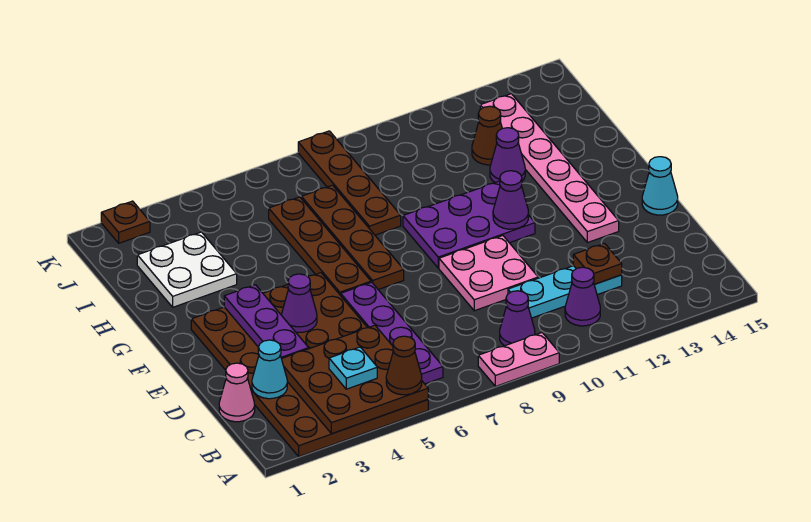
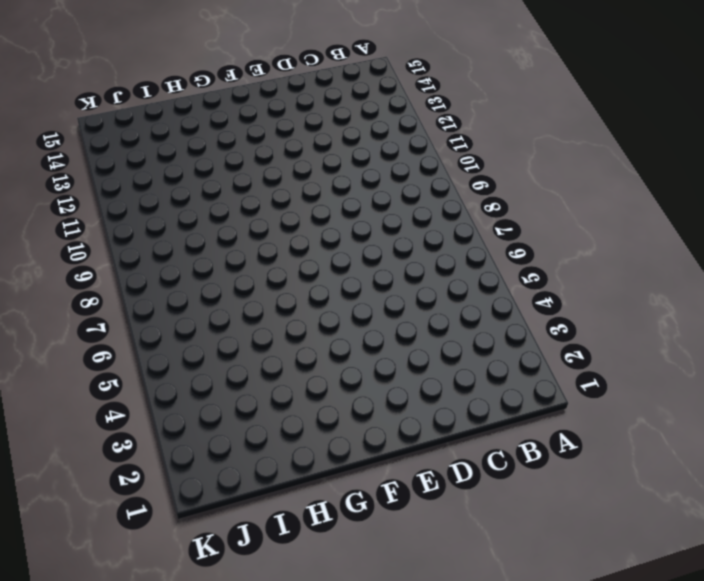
none -> brown 4x6 plate [191,273,428,457]
none -> pink 1x2 plate [478,333,559,386]
none -> purple 1x4 plate [341,282,443,384]

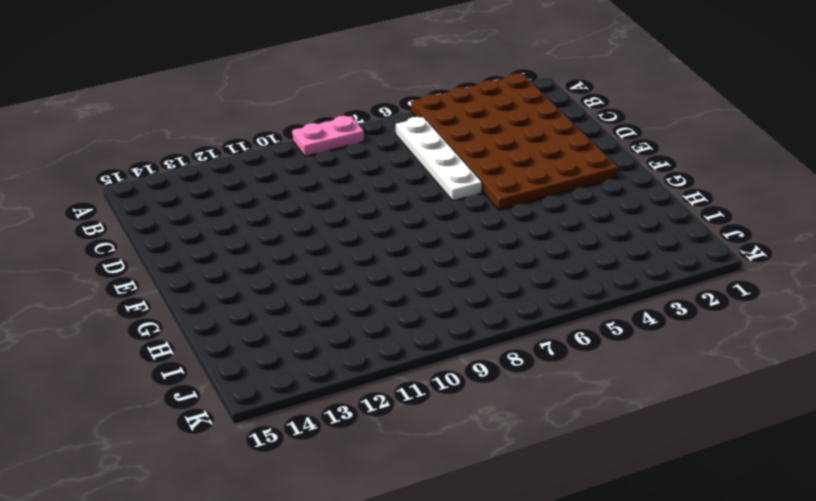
white 1x4 plate [396,117,482,201] -> purple 1x4 plate [341,282,443,384]
none -> purple 1x1 cone [500,291,535,346]
none -> purple 1x1 cone [565,267,600,326]
none -> pink 1x1 cone [219,363,255,422]

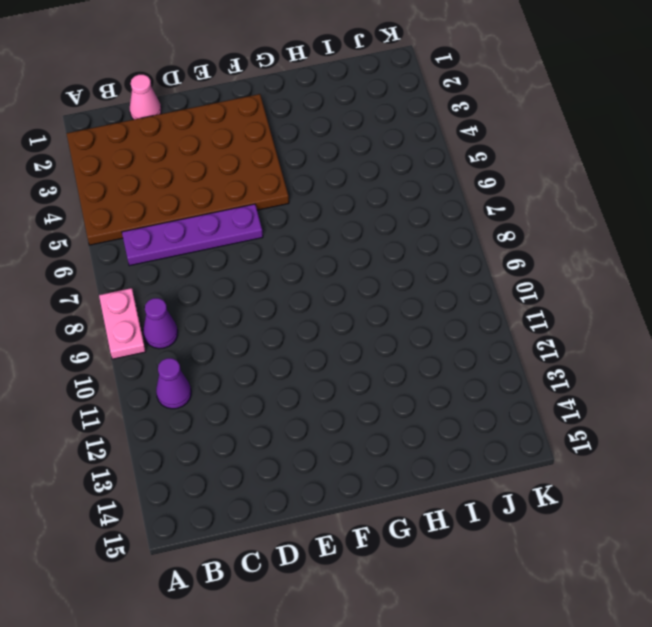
none -> cyan 1x3 plate [508,266,622,318]
none -> pink 2x2 plate [439,236,538,311]
none -> pink 1x6 plate [480,94,619,243]

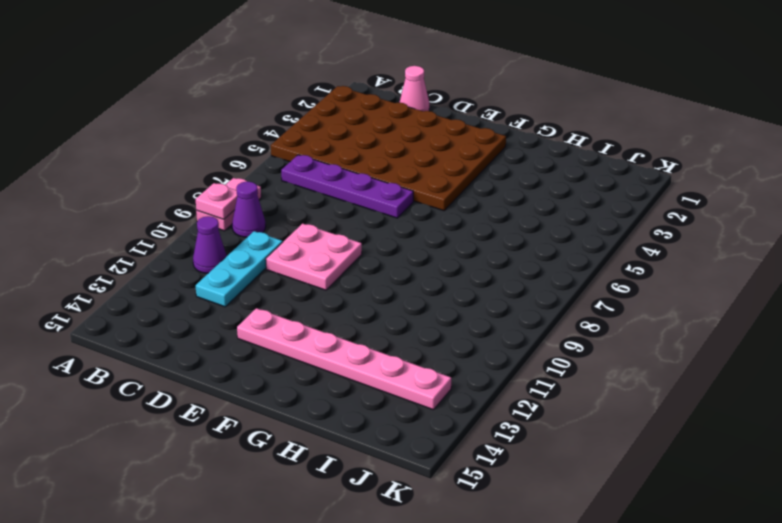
pink 1x1 plate [196,183,237,219] -> none
none -> cyan 1x1 cone [642,157,678,215]
none -> brown 1x4 plate [269,197,371,296]
none -> brown 1x4 plate [301,185,404,290]

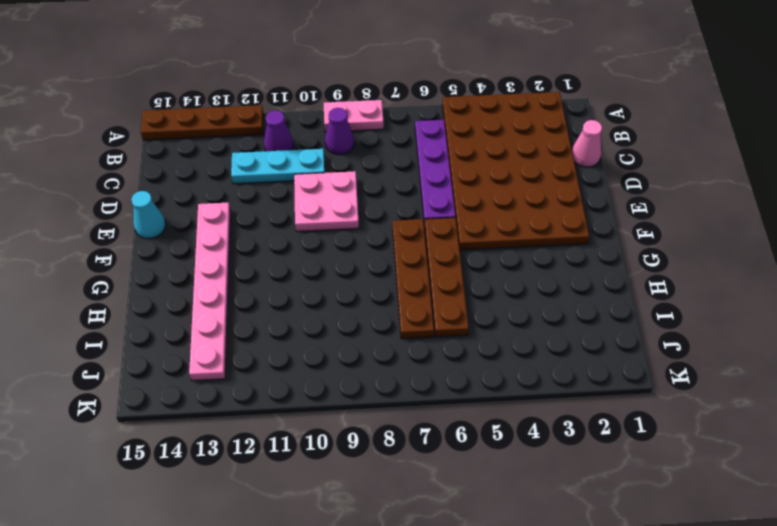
brown 1x4 plate [141,105,263,140] -> brown 1x4 plate turned to [298,131,401,235]
none -> purple 2x3 plate [403,181,535,268]
none -> white 2x2 plate [137,232,237,307]
none -> purple 1x1 cone [490,128,525,183]

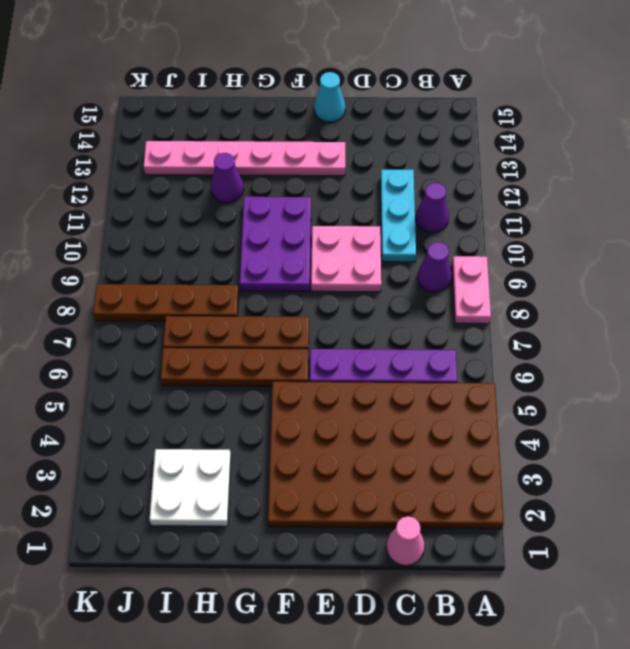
none -> brown 1x1 cone [472,106,502,165]
none -> brown 1x1 plate [101,201,150,243]
none -> brown 3x3 plate [282,325,428,434]

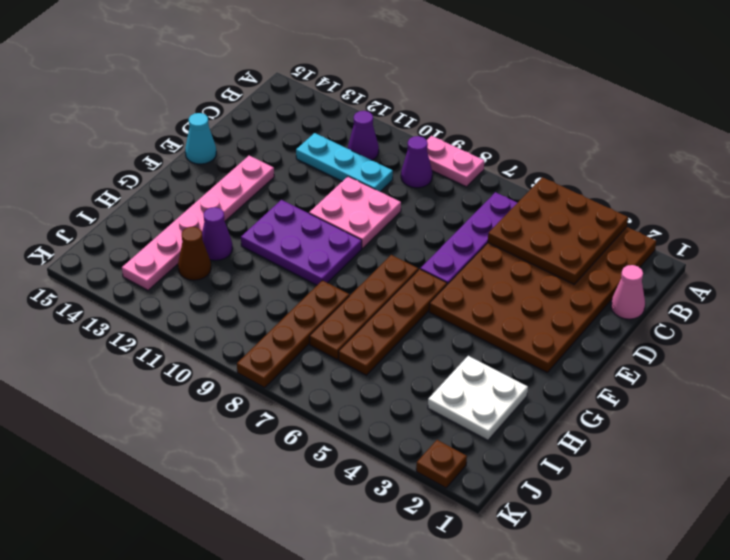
none -> cyan 1x1 cone [252,340,287,399]
none -> brown 1x1 plate [573,243,622,284]
none -> purple 1x3 plate [224,285,309,359]

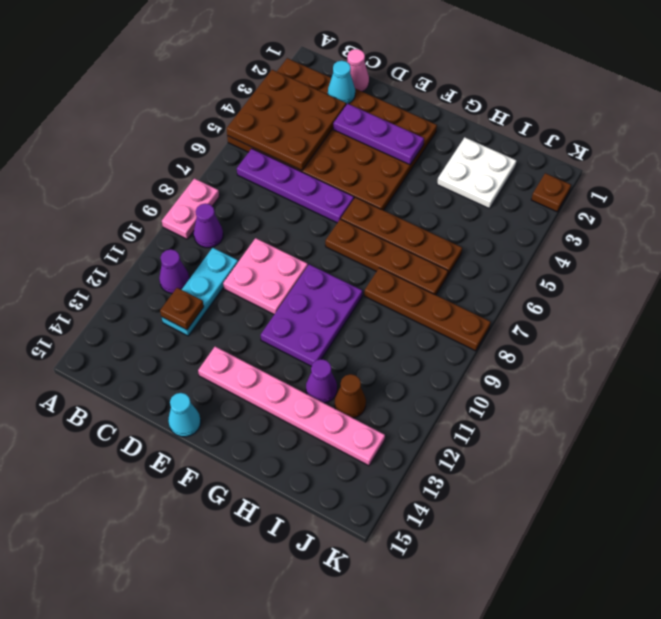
none -> purple 1x1 cone [282,274,317,332]
none -> purple 1x1 cone [493,171,528,229]
none -> brown 1x1 cone [386,336,422,395]

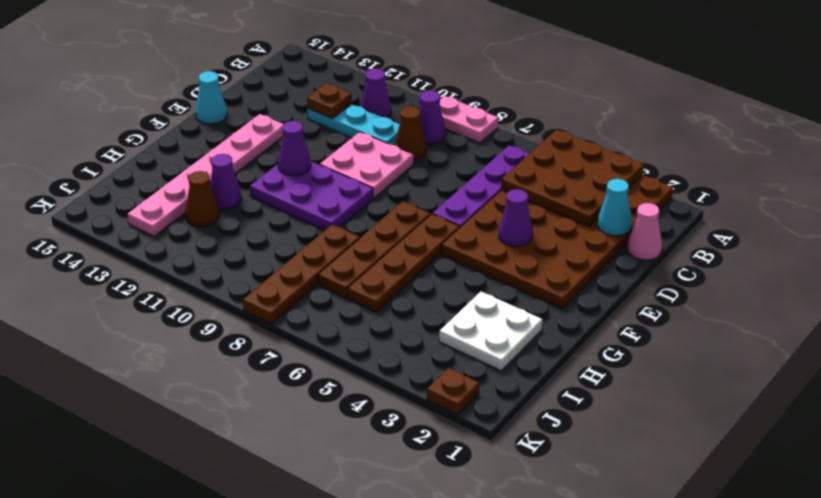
brown 1x1 cone [395,106,426,160] -> brown 1x1 cone moved to [386,336,422,395]
none -> purple 1x3 plate [224,285,309,359]
none -> cyan 1x1 plate [329,347,377,389]

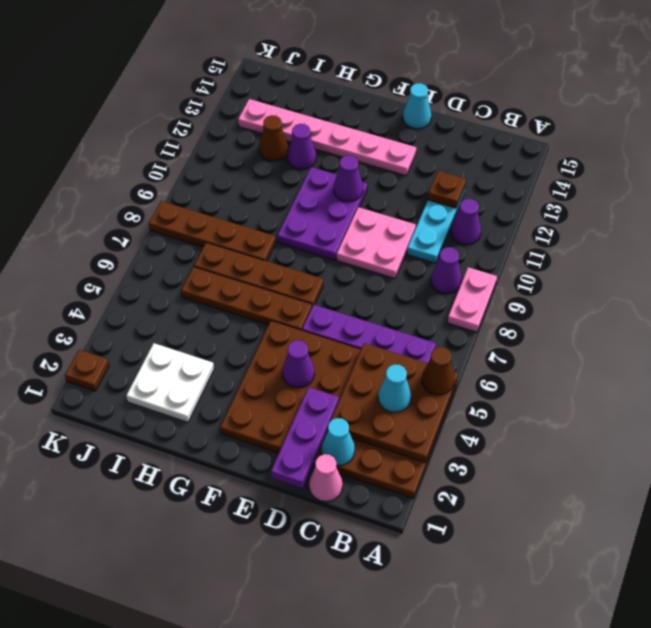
cyan 1x1 cone [378,364,411,412] -> cyan 1x1 plate [329,347,377,389]
purple 1x3 plate [271,387,339,488] -> purple 1x3 plate turned to [224,285,309,359]

